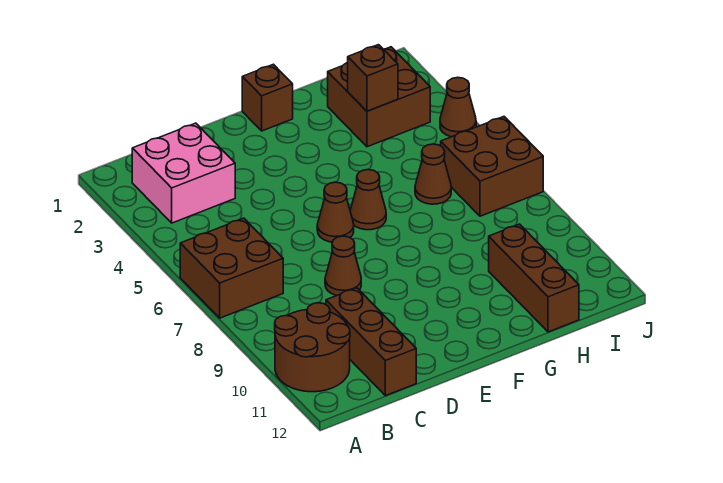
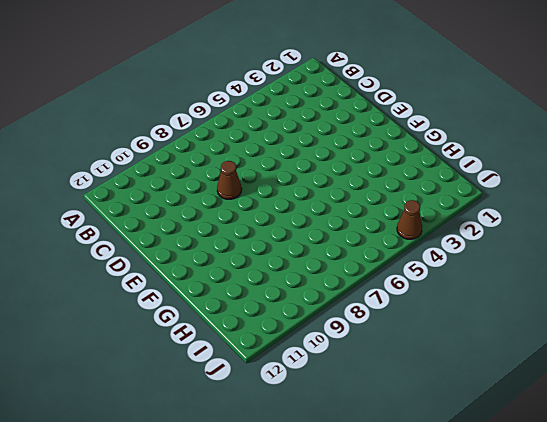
none -> brown 2x2 brick [180,218,283,318]
none -> brown 2x2 round brick [275,303,350,392]
none -> pink 2x2 brick [132,123,235,223]

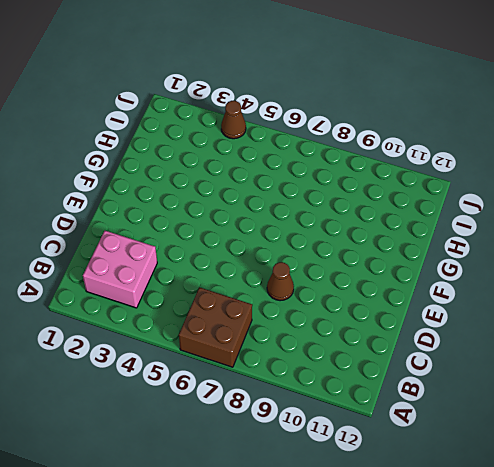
none -> brown 2x2 round brick [275,303,350,392]
none -> brown 1x3 brick [326,288,416,396]
none -> brown 1x1 cone [317,182,354,242]

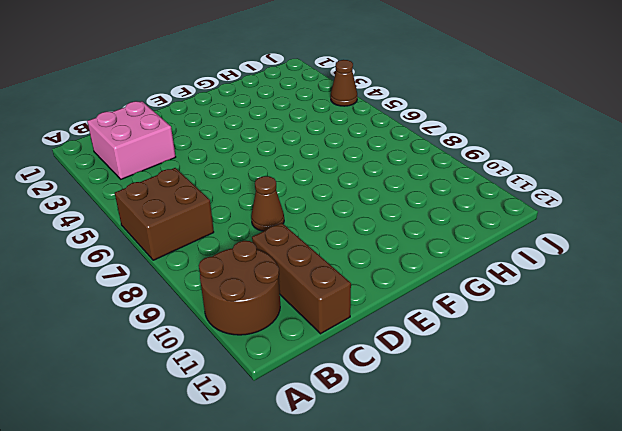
none -> brown 1x1 cone [317,182,354,242]
none -> brown 1x1 brick [242,64,293,131]
none -> brown 1x1 cone [350,170,386,230]

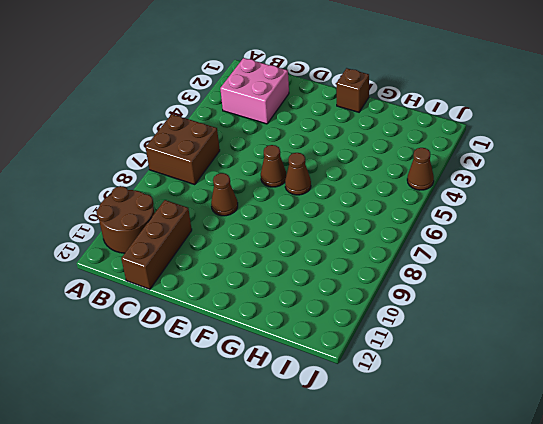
none -> brown 2x2 brick [328,47,430,147]
none -> brown 1x1 cone [415,144,451,204]
none -> brown 1x3 brick [489,224,579,332]

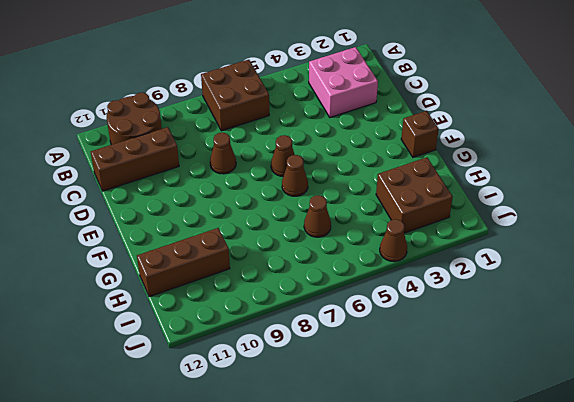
none -> brown 2x2 brick [441,117,543,216]
none -> brown 1x1 brick [348,45,398,111]

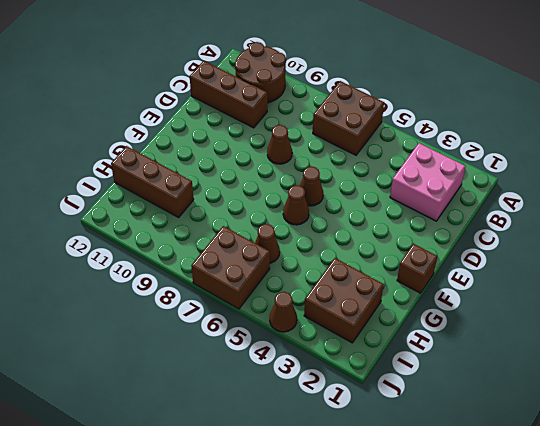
none -> brown 1x1 brick [348,45,398,111]

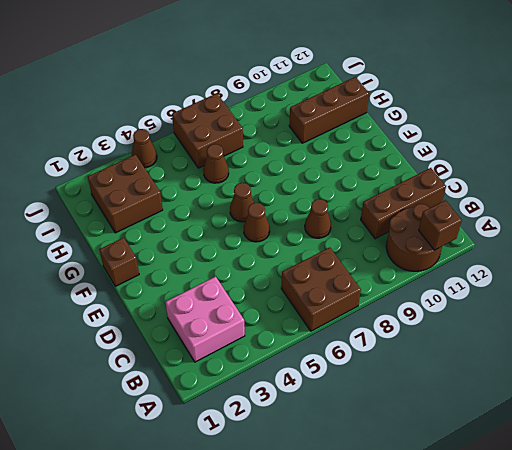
brown 1x1 brick [419,200,462,250] -> brown 1x1 brick moved to [348,45,398,111]

